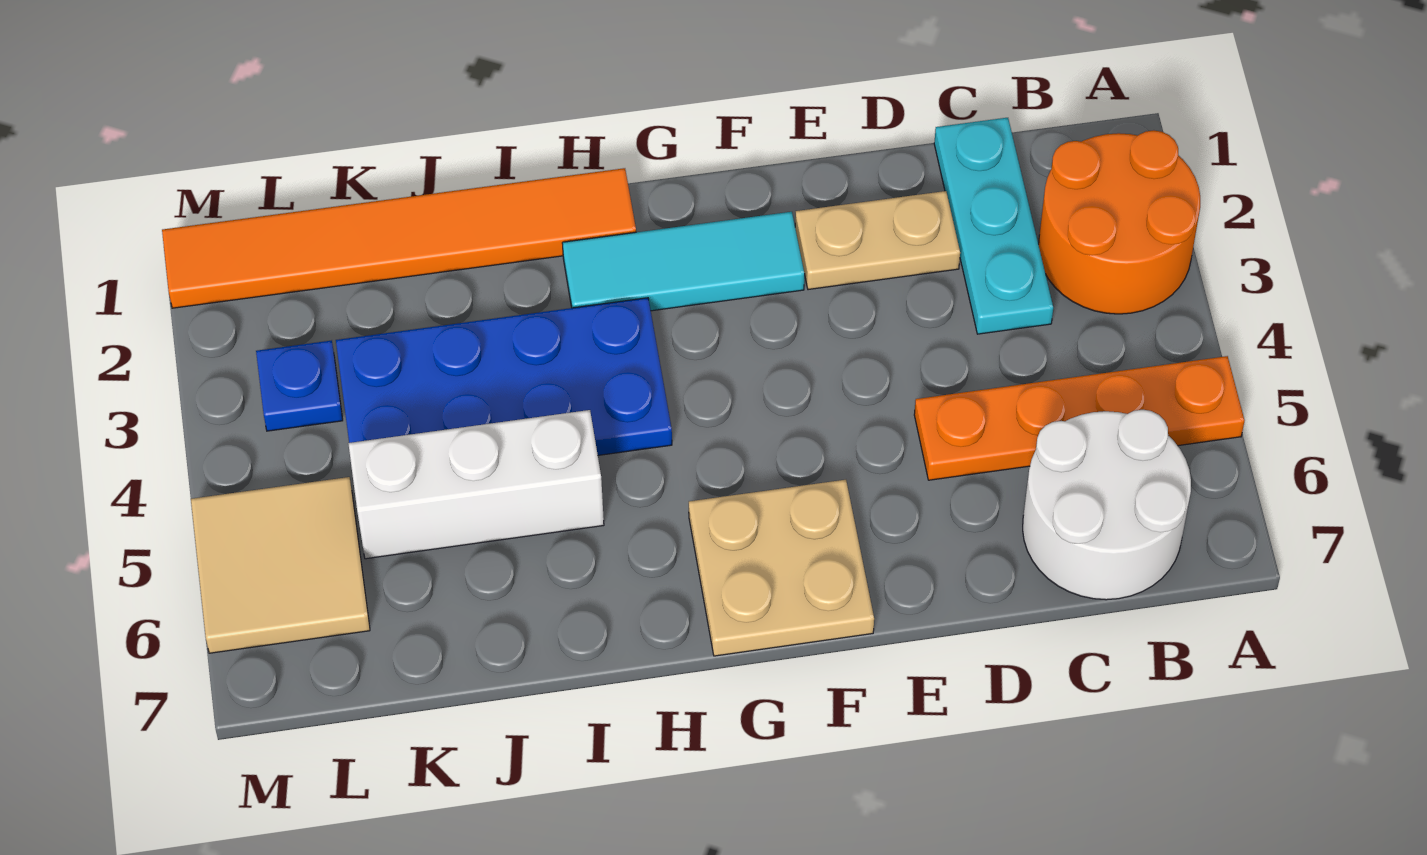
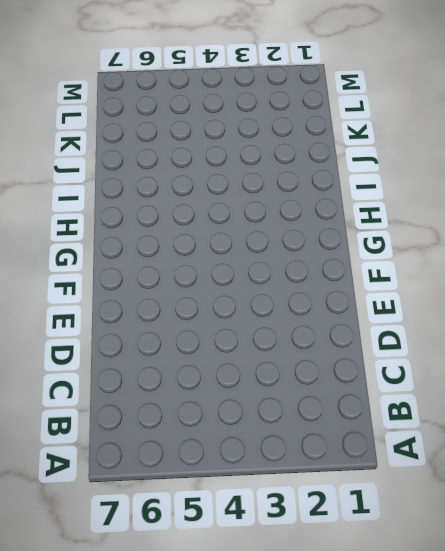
none -> orange 2x2 round brick [1039,130,1200,314]
none -> orange 1x4 plate [914,356,1244,480]
none -> white 2x2 round brick [1023,410,1191,600]

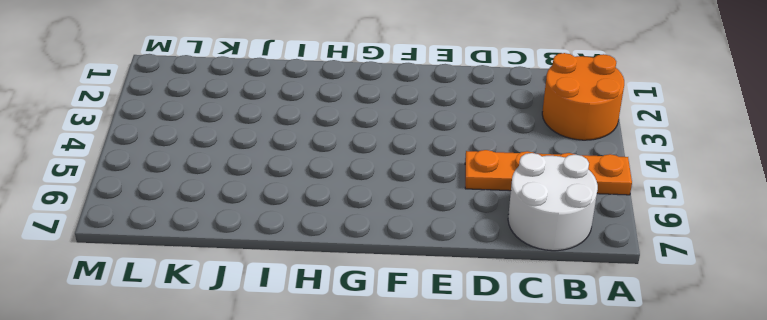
none -> cyan 1x3 plate [934,118,1053,334]
none -> tan 1x2 plate [795,191,960,290]
none -> cyan 1x3 tile [562,212,804,311]

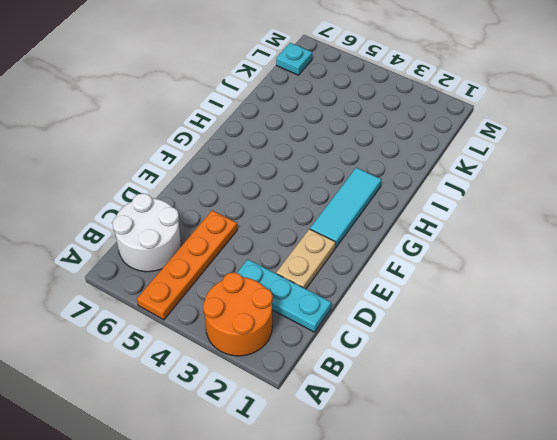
cyan 1x1 plate [276,43,312,75] -> none
none -> tan 2x2 plate [689,480,874,656]
none -> orange 1x6 tile [162,168,636,308]
none -> blue 2x4 plate [336,298,672,455]

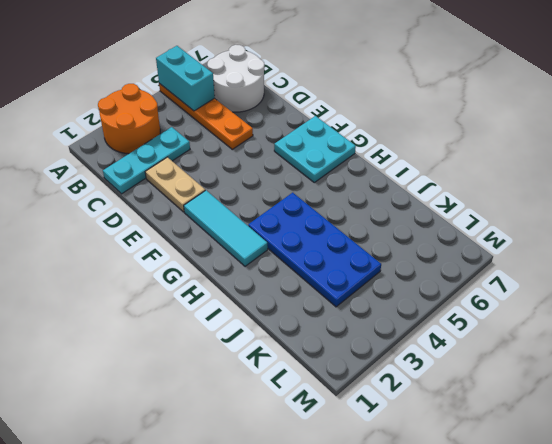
cyan 1x2 brick [156,46,215,111] -> none
cyan 2x2 plate [274,116,356,182] -> tan 2x2 plate [689,480,874,656]
none -> orange 1x6 tile [162,168,636,308]
none -> white 1x3 brick [348,410,604,559]
none -> blue 1x1 plate [256,340,343,431]

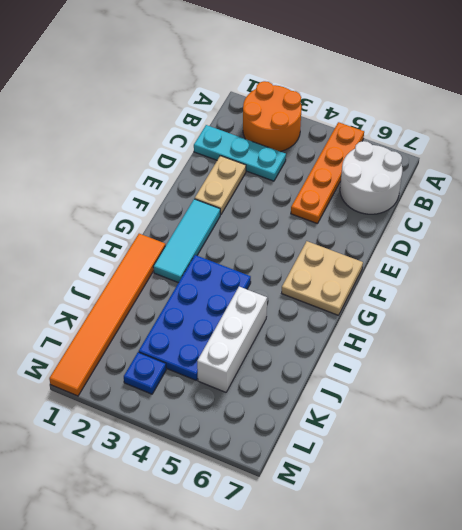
none -> tan 2x2 tile [191,477,370,653]

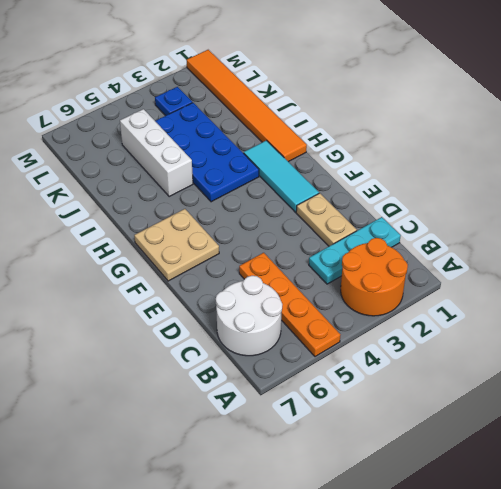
none -> tan 2x2 tile [191,477,370,653]

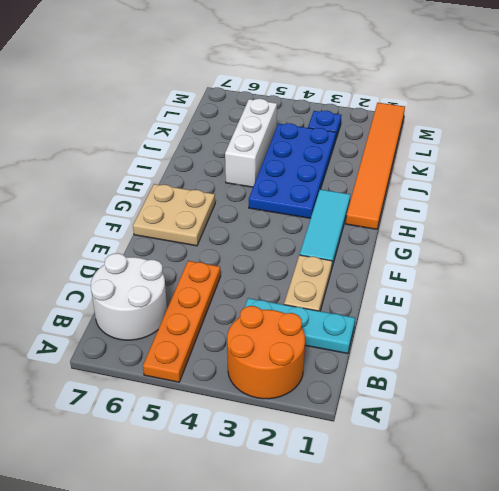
none -> tan 2x2 tile [191,477,370,653]

